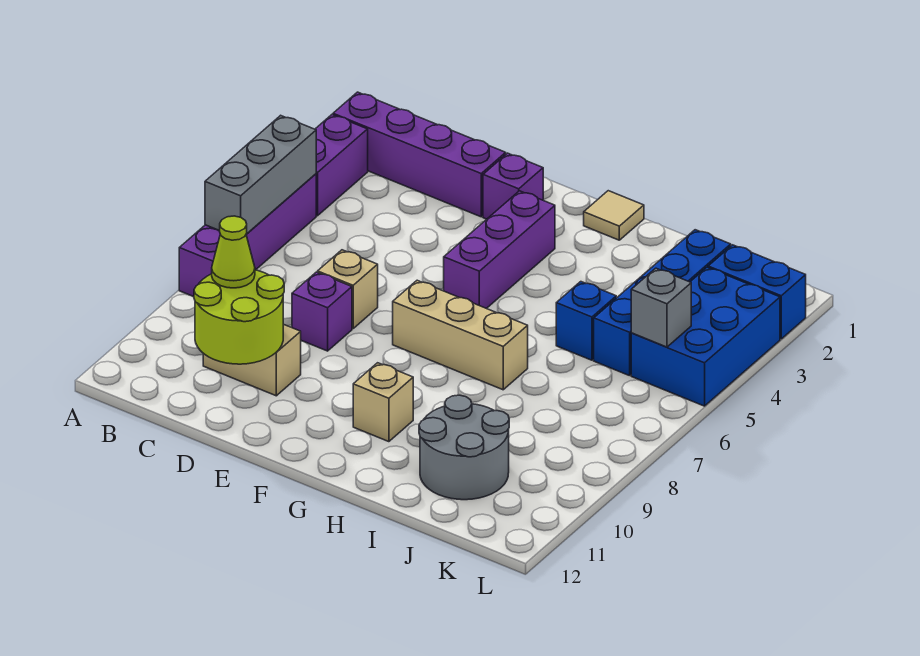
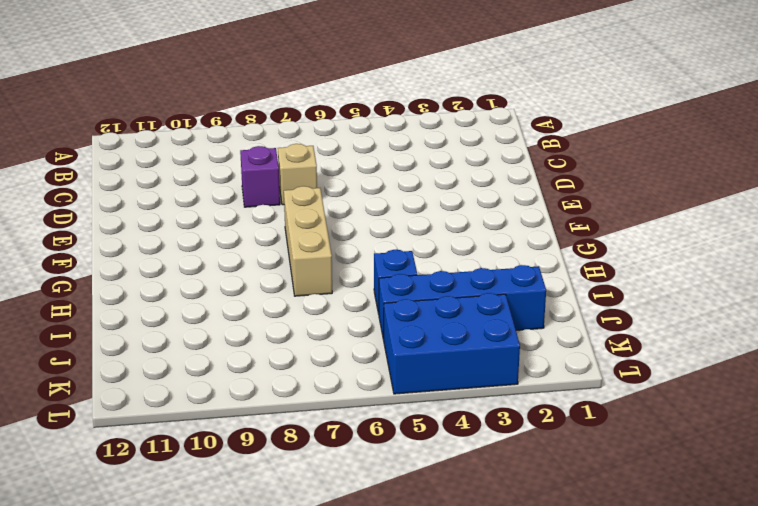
none -> purple 1x4 brick [333,92,506,217]
none -> purple 1x2 brick [315,115,368,216]
none -> purple 1x4 brick [179,174,316,297]

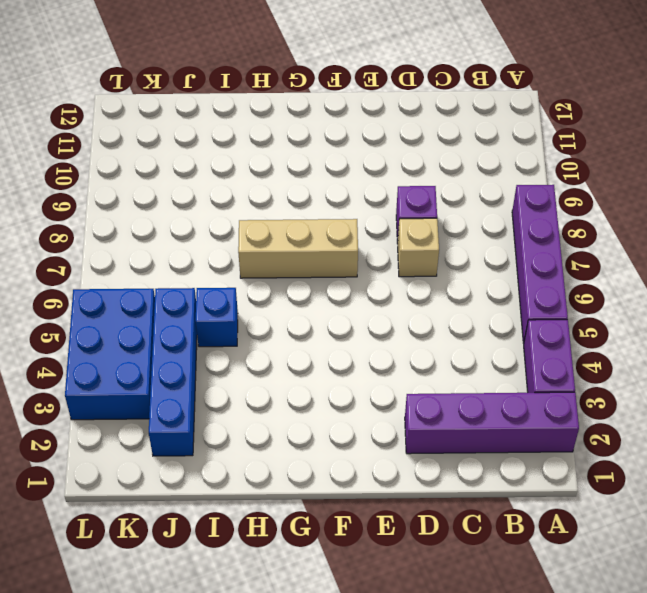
none -> tan 1x2 brick [203,324,301,396]
none -> purple 1x1 brick [483,153,543,219]
none -> purple 1x3 brick [444,191,555,309]

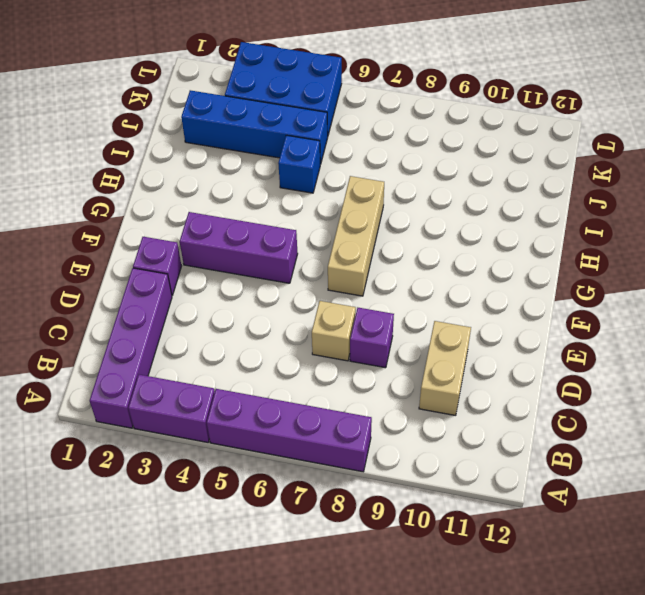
none -> tan 1x1 tile [584,191,644,240]
none -> tan 1x1 brick [353,363,413,442]
none -> grey 2x2 round brick [419,395,509,500]

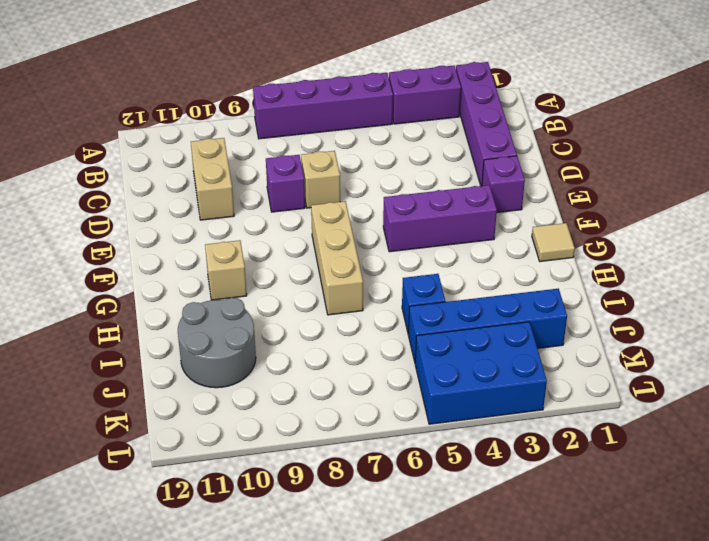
none -> blue 1x2 brick [708,245,806,339]
none -> grey 1x3 brick [205,115,316,234]
none -> lime 2x2 round brick [194,270,284,364]

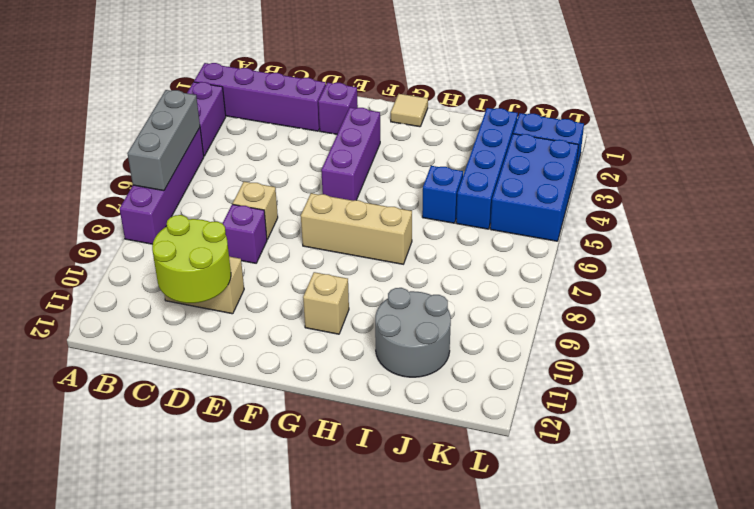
none -> grey 1x1 brick [631,268,691,347]
none -> lime 1x1 cone [212,216,255,288]

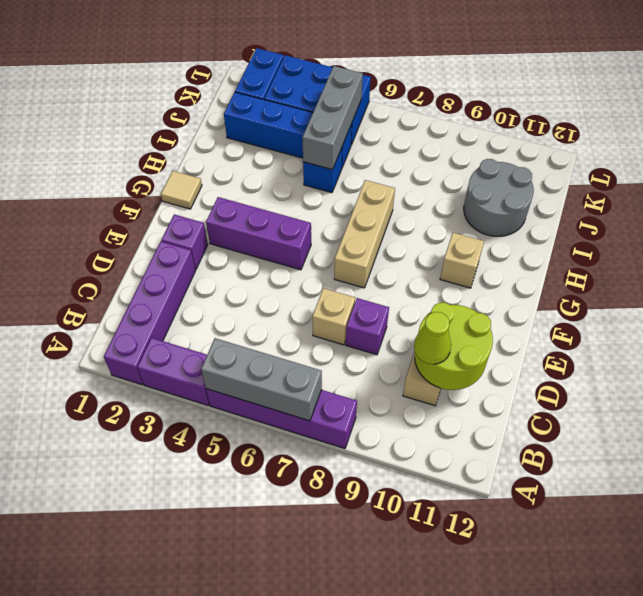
grey 1x3 brick [302,66,363,170] -> grey 1x1 brick [631,268,691,347]

